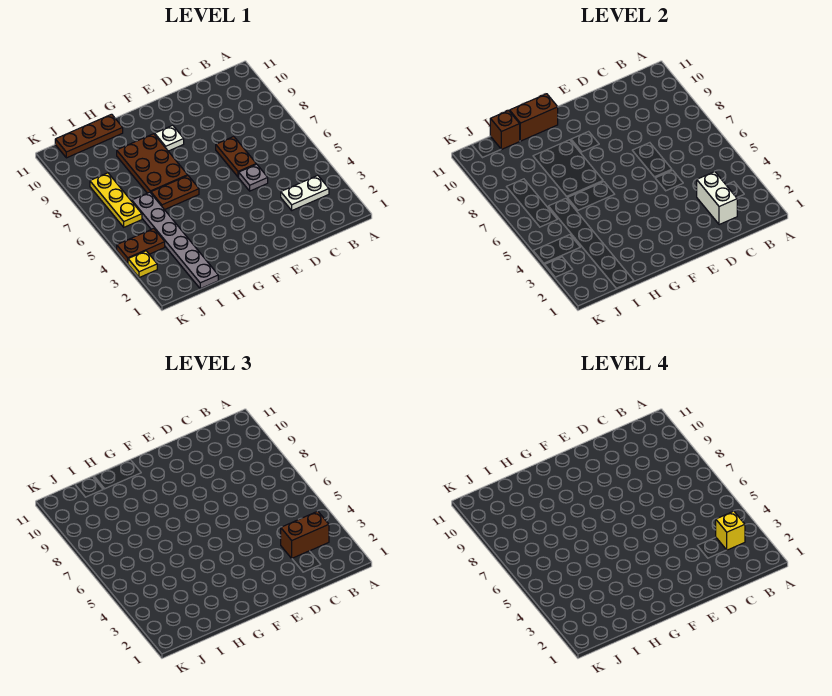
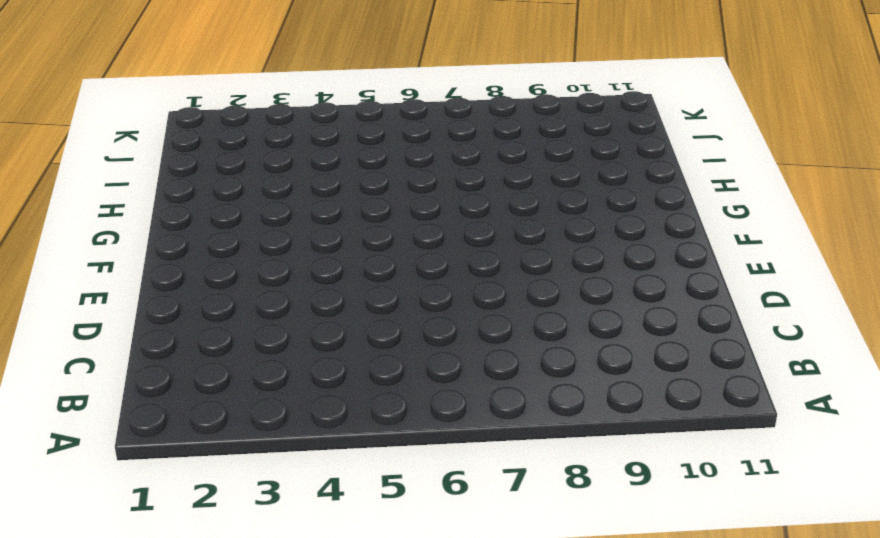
none -> white 1x2 plate [281,175,329,210]
none -> grey 1x1 plate [239,164,268,191]
none -> brown 1x2 plate [216,137,256,177]

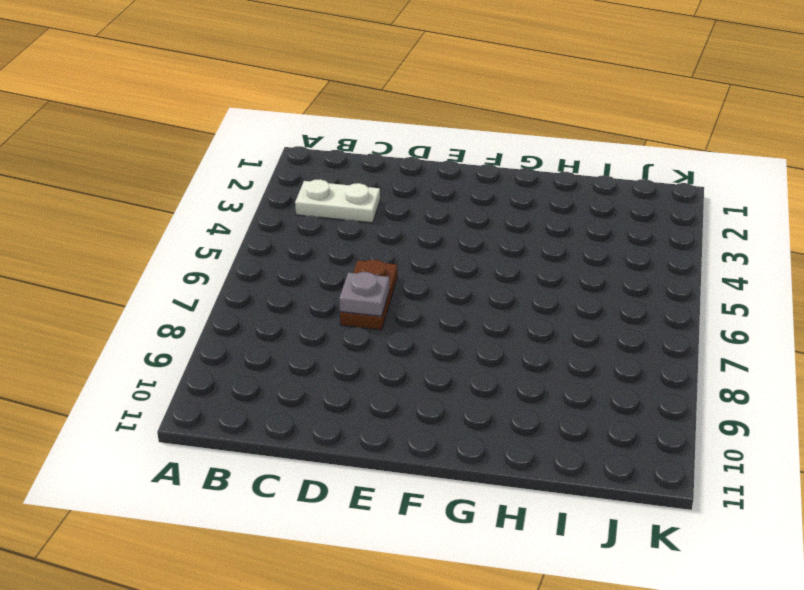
grey 1x1 plate [339,272,389,316] -> grey 1x1 plate moved to [239,164,268,191]
none -> white 1x1 plate [155,125,184,151]
none -> brown 1x2 plate [151,176,199,210]
none -> brown 2x3 plate [117,134,188,193]

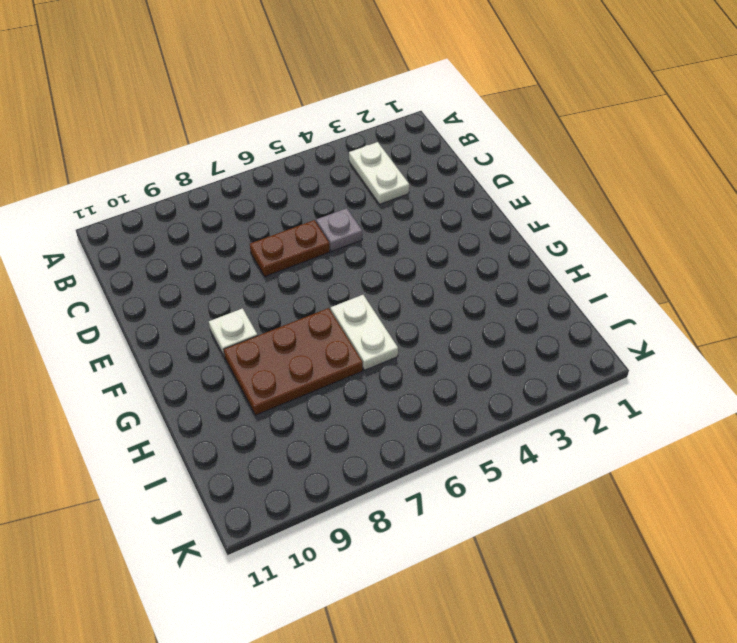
white 1x2 plate [331,295,398,370] -> brown 1x2 plate [151,176,199,210]
none -> brown 1x3 plate [55,114,123,158]
none -> grey 1x6 plate [132,192,218,289]
none -> brown 1x2 plate [117,229,165,263]

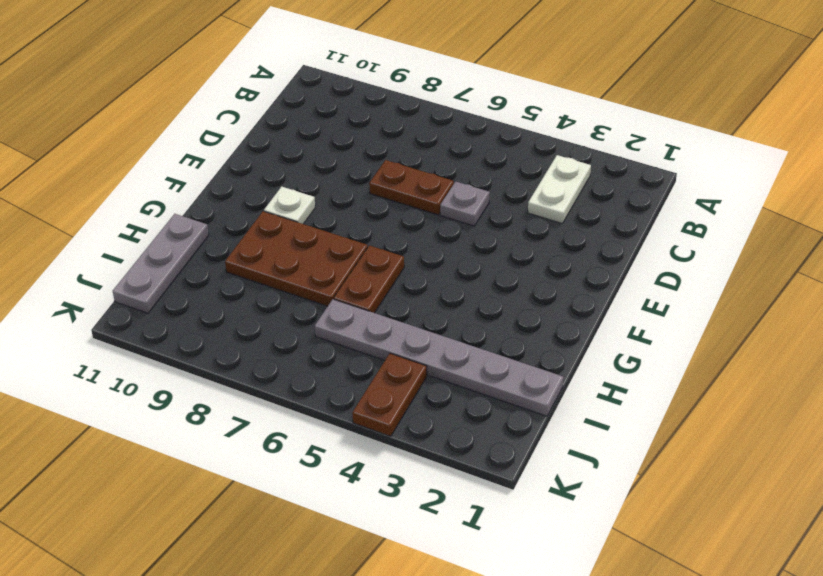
grey 1x3 plate [113,214,209,313] -> brown 1x3 plate [55,114,123,158]
none -> yellow 1x3 plate [90,173,142,227]
none -> yellow 1x1 plate [128,251,157,278]
none -> white 1x2 brick [697,172,737,225]

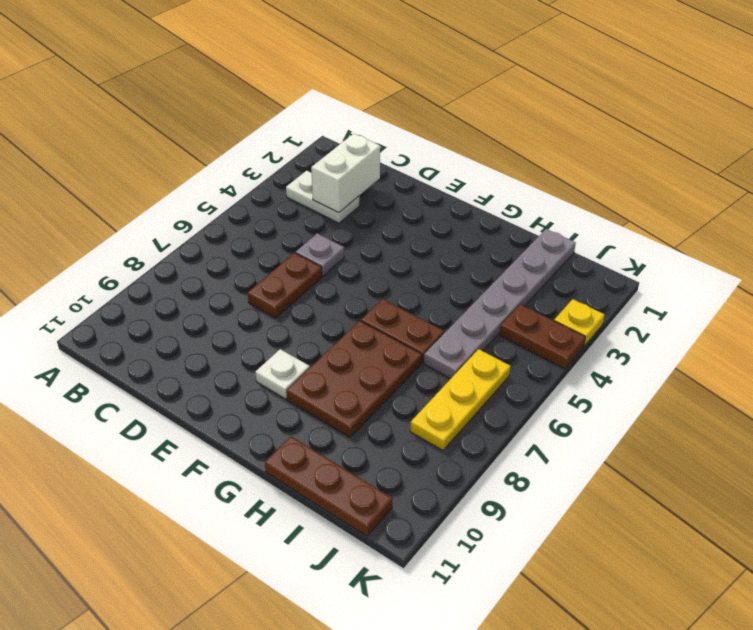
none -> brown 1x2 brick [510,94,558,141]
none -> brown 1x1 brick [490,111,520,149]
none -> brown 1x2 brick [281,511,329,558]

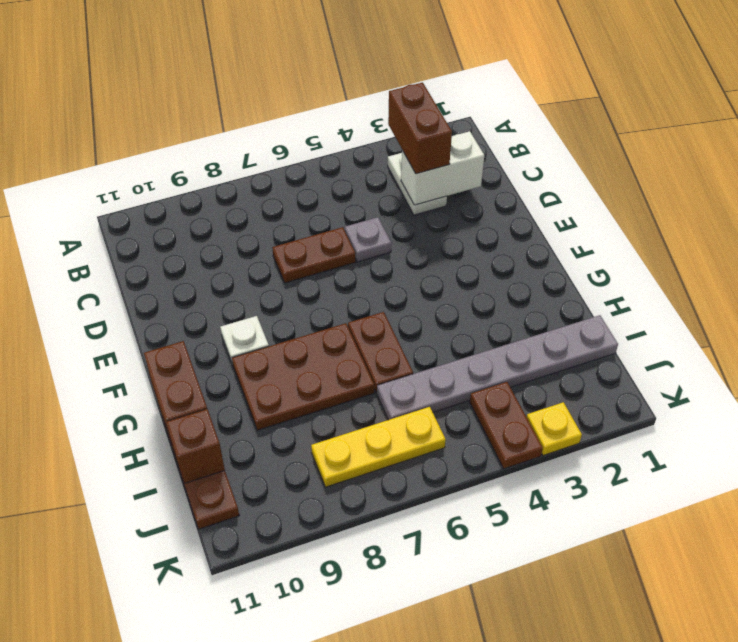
none -> yellow 1x1 brick [716,511,745,550]

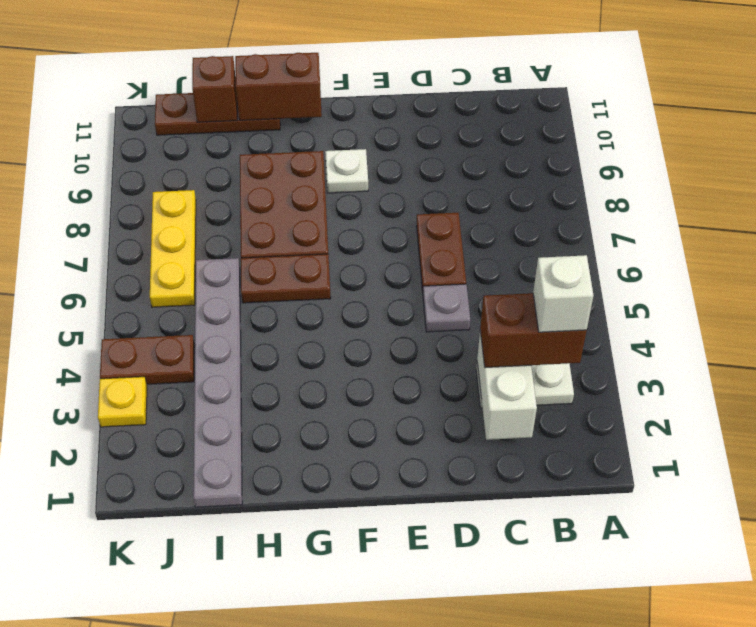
white 1x1 brick [533,255,594,332] -> yellow 1x1 brick [716,511,745,550]

